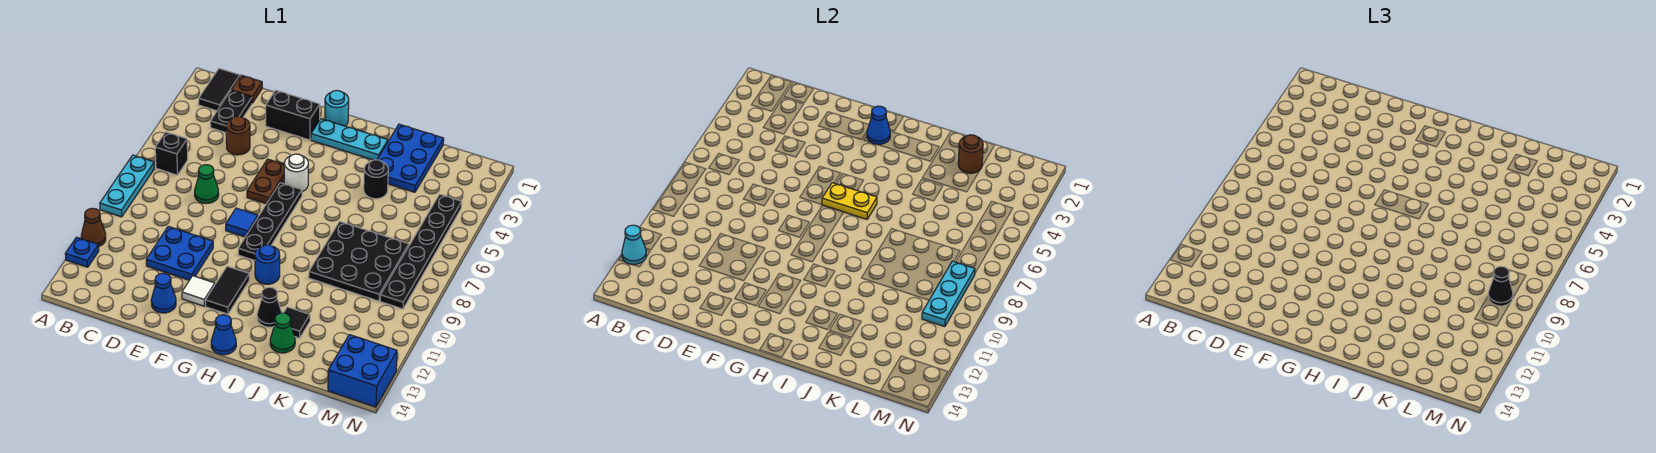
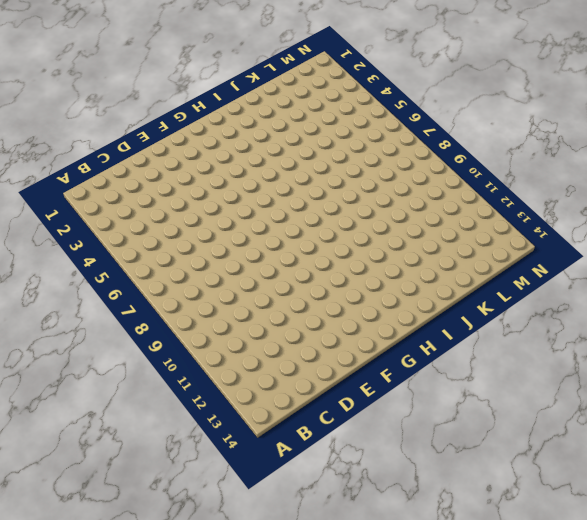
none -> cyan 1x3 plate [100,155,154,217]
none -> brown 1x1 cone [81,208,106,247]
none -> blue 1x1 plate [65,237,99,267]
none -> black 1x2 tile [199,68,240,111]

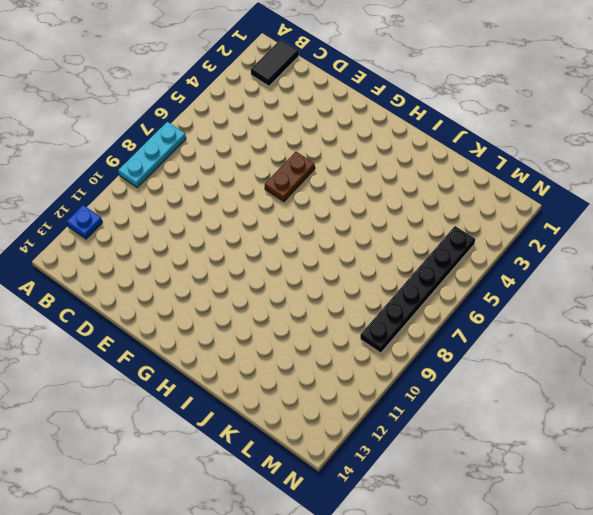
none -> brown 1x1 cone [81,208,106,247]
none -> black 1x1 brick [155,132,188,175]
none -> brown 1x1 plate [231,75,262,103]
none -> black 1x2 plate [210,91,252,133]

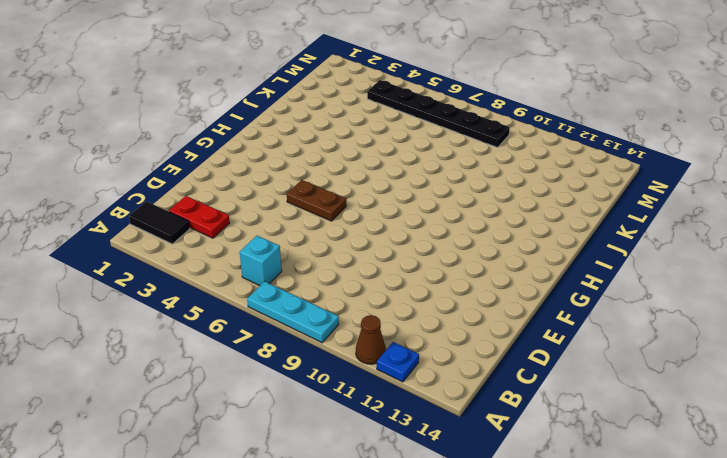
cyan 1x1 brick [240,236,282,286] -> black 1x1 brick [155,132,188,175]
red 1x2 plate [169,196,230,238] -> black 1x2 plate [210,91,252,133]
none -> brown 1x1 plate [231,75,262,103]
none -> brown 1x1 round brick [226,116,250,155]
none -> green 1x1 cone [195,165,219,203]
none -> blue 2x2 plate [146,226,213,280]

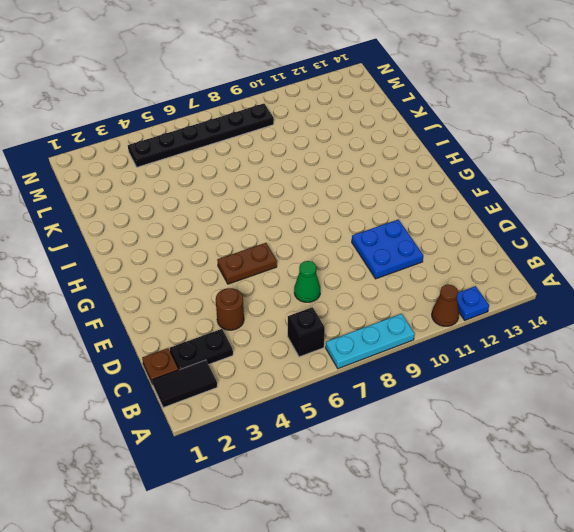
none -> black 1x2 brick [266,90,320,140]
none -> blue 1x1 cone [151,273,176,313]
none -> blue 1x1 tile [226,208,258,237]
none -> white 1x1 tile [182,276,215,306]

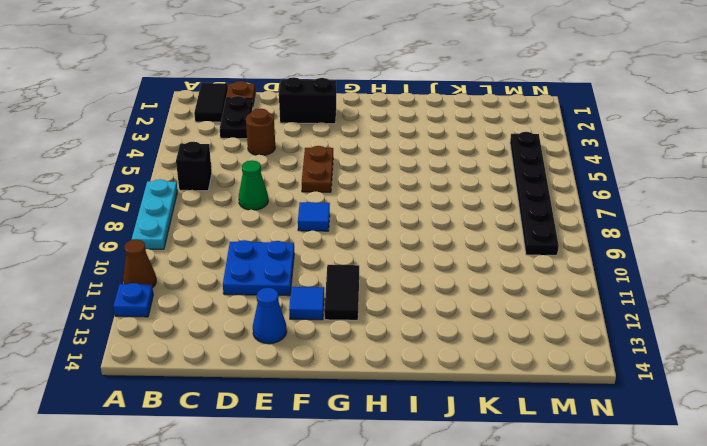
blue 1x1 tile [289,287,324,320] -> white 1x1 tile [182,276,215,306]
none -> cyan 1x1 round brick [325,90,349,126]
none -> cyan 1x3 plate [311,119,388,160]
none -> white 1x1 round brick [284,154,308,192]
none -> black 1x4 plate [238,183,302,260]

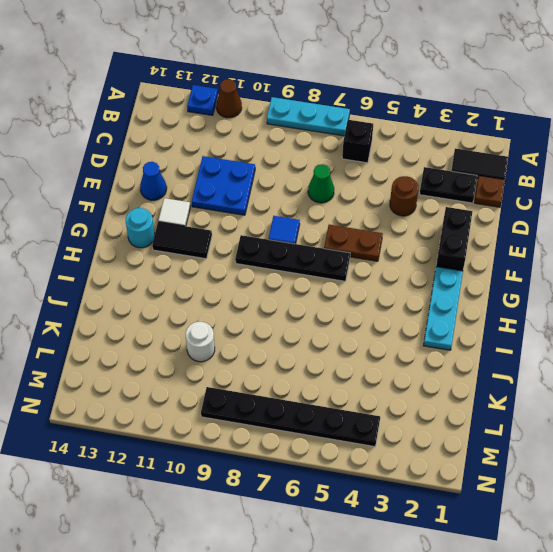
cyan 1x1 round brick [126,208,155,248] -> cyan 1x1 round brick moved to [325,90,349,126]
white 1x1 round brick [186,322,215,362] -> white 1x1 round brick moved to [284,154,308,192]
none -> blue 1x1 round brick [255,245,280,284]
none -> blue 1x1 cone [211,315,236,355]
none -> black 1x1 cone [257,287,282,327]
none -> blue 2x3 plate [377,124,444,192]

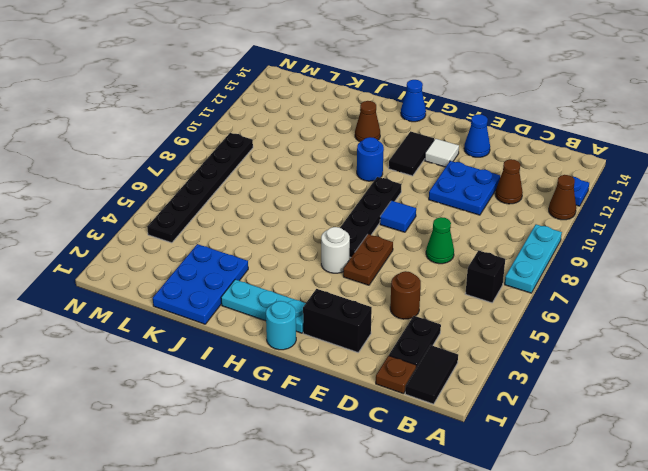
brown 1x1 cone [495,159,523,204] -> none
brown 1x1 cone [355,101,380,142] -> black 1x1 cone [257,287,282,327]
none -> black 1x1 round brick [364,160,388,199]
none -> black 3x3 plate [309,222,409,301]
none -> black 1x1 tile [284,307,310,338]
none -> green 1x1 cone [270,313,295,353]

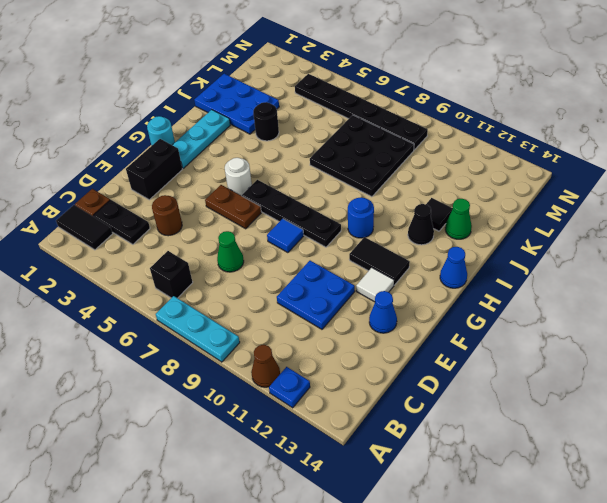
none -> blue 2x2 brick [328,335,397,407]
none -> cyan 1x1 cone [622,225,647,264]
none -> blue 1x1 cone [867,106,890,144]
none -> yellow 1x2 plate [822,183,877,219]

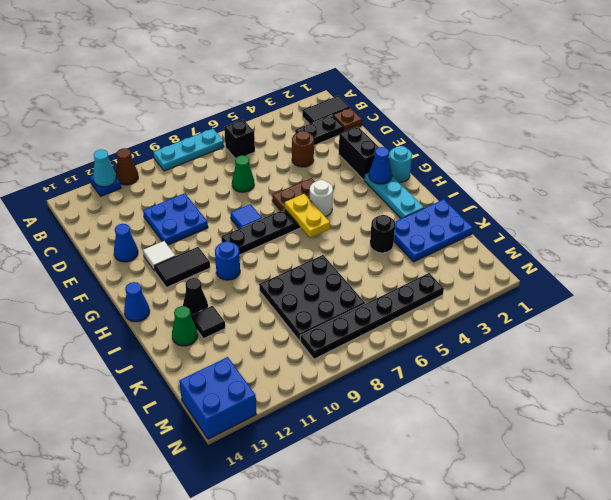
none -> brown 1x1 round brick [958,135,983,173]
none -> cyan 1x3 plate [922,261,975,327]
none -> black 1x1 cone [1488,266,1513,306]

